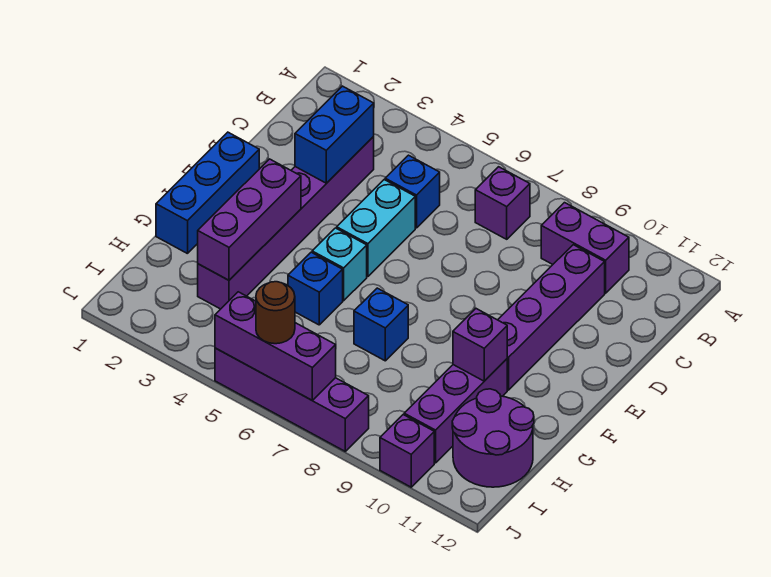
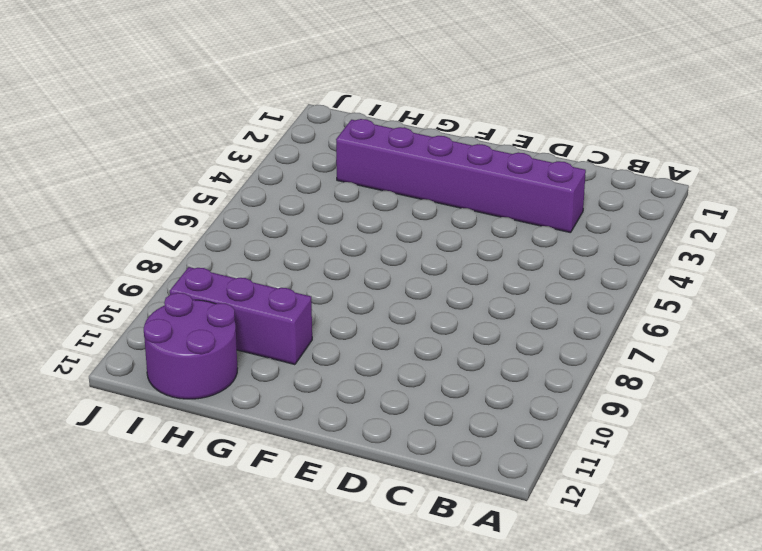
none -> purple 1x1 brick [475,167,530,239]
none -> purple 1x2 brick [541,203,629,293]
none -> blue 1x1 brick [385,155,440,228]

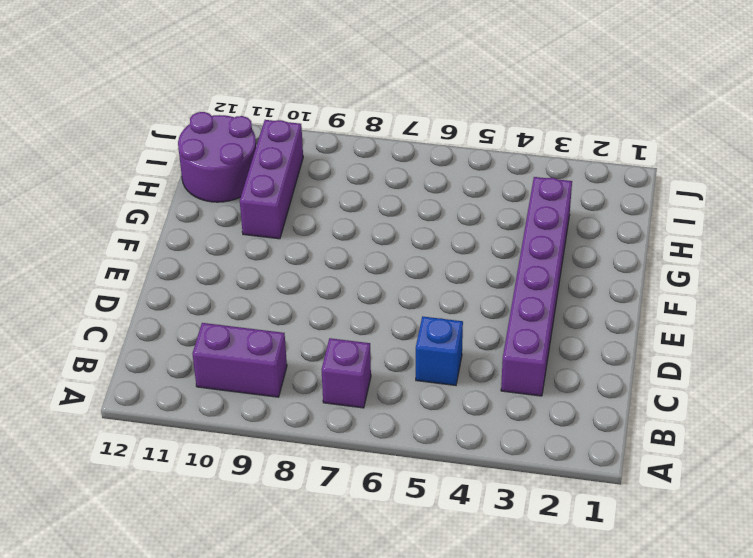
none -> purple 1x4 brick [498,245,605,390]
none -> cyan 1x2 brick [337,180,415,276]
none -> blue 1x3 brick [156,132,259,254]

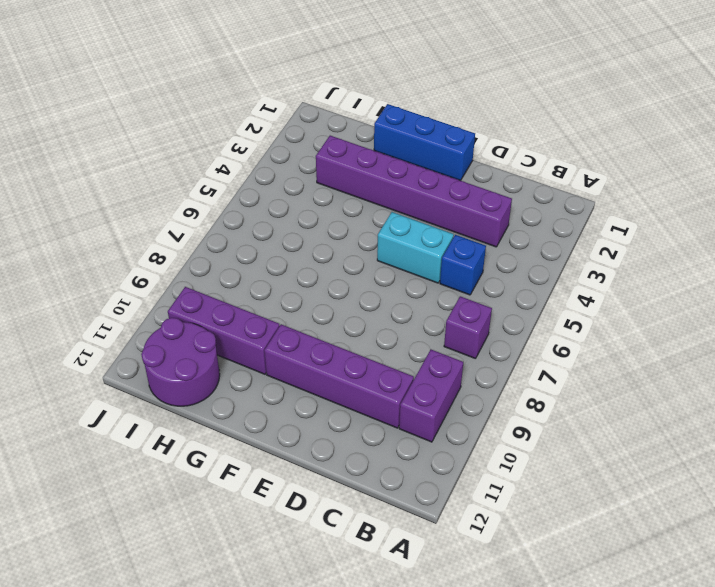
none -> cyan 1x1 brick [312,228,367,301]
none -> blue 1x1 brick [288,252,343,325]
none -> blue 1x1 brick [354,288,408,361]

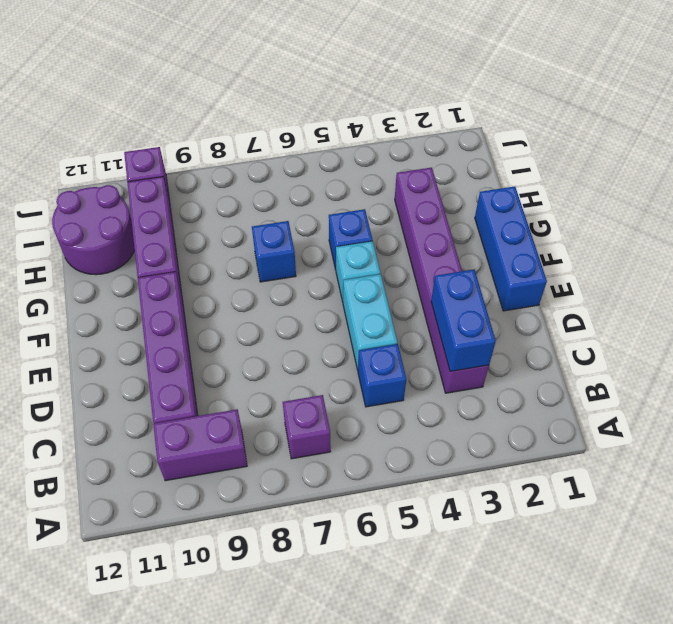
none -> purple 1x4 brick [215,348,369,451]
none -> purple 1x3 brick [198,159,301,280]
none -> purple 1x1 brick [453,309,507,381]

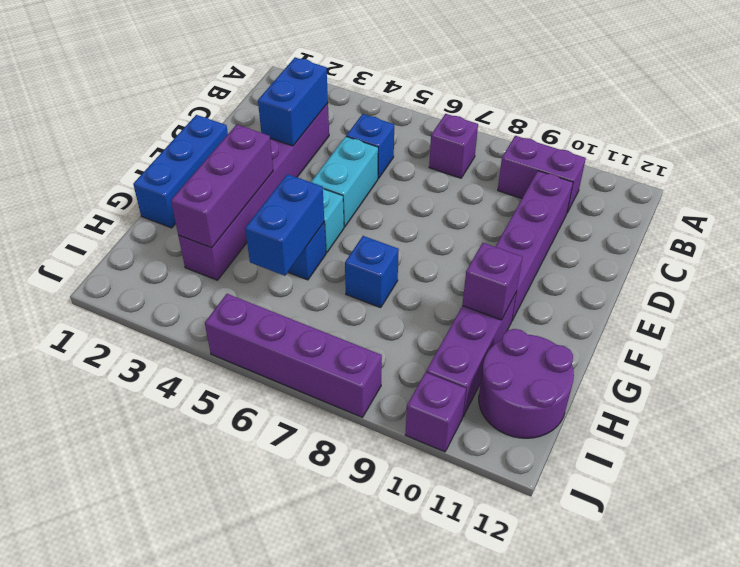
blue 1x2 brick [245,174,324,276] -> none
none -> purple 1x3 brick [215,292,336,400]
none -> brown 1x1 round brick [256,282,295,344]

